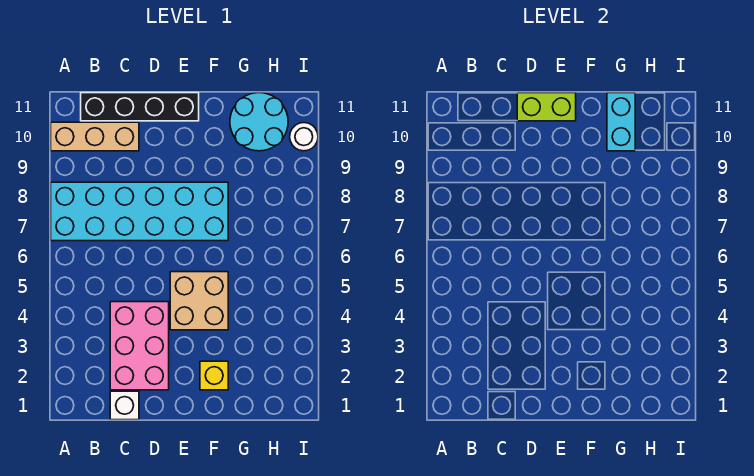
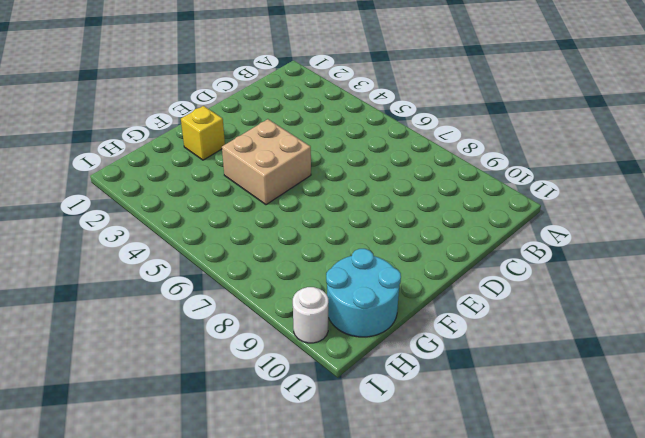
none -> cyan 2x6 brick [51,182,228,241]
none -> tan 1x3 brick [51,122,139,151]

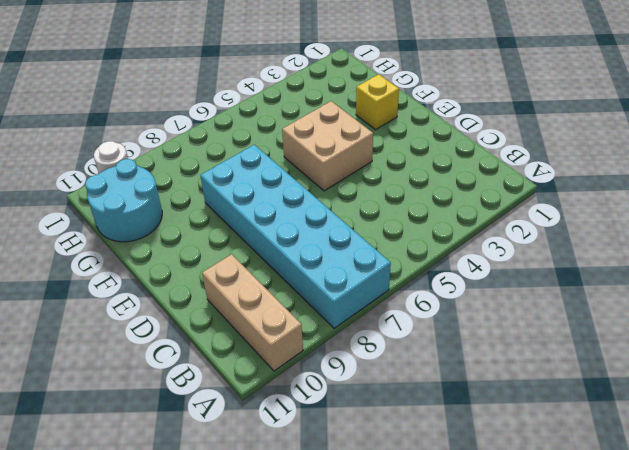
none -> black 1x4 brick [81,93,199,121]
none -> white 1x1 brick [110,391,139,420]

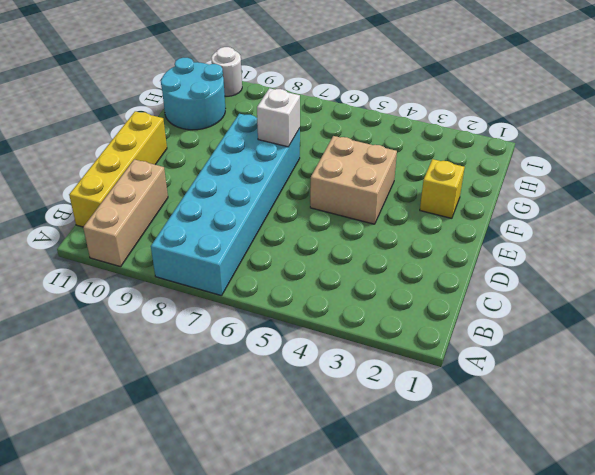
yellow 1x4 brick [69,111,167,227] -> black 1x4 brick [81,93,199,121]
white 1x1 brick [257,88,300,147] -> white 1x1 brick moved to [110,391,139,420]
none -> pink 2x3 brick [110,302,169,390]
none -> lime 1x2 brick [517,93,576,121]

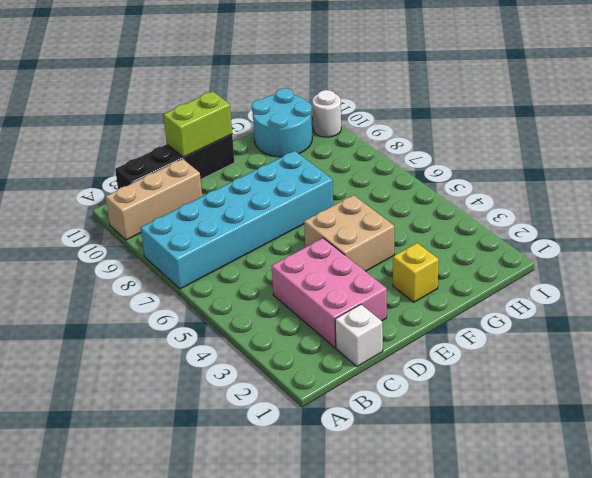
none -> cyan 1x2 brick [607,93,635,151]

